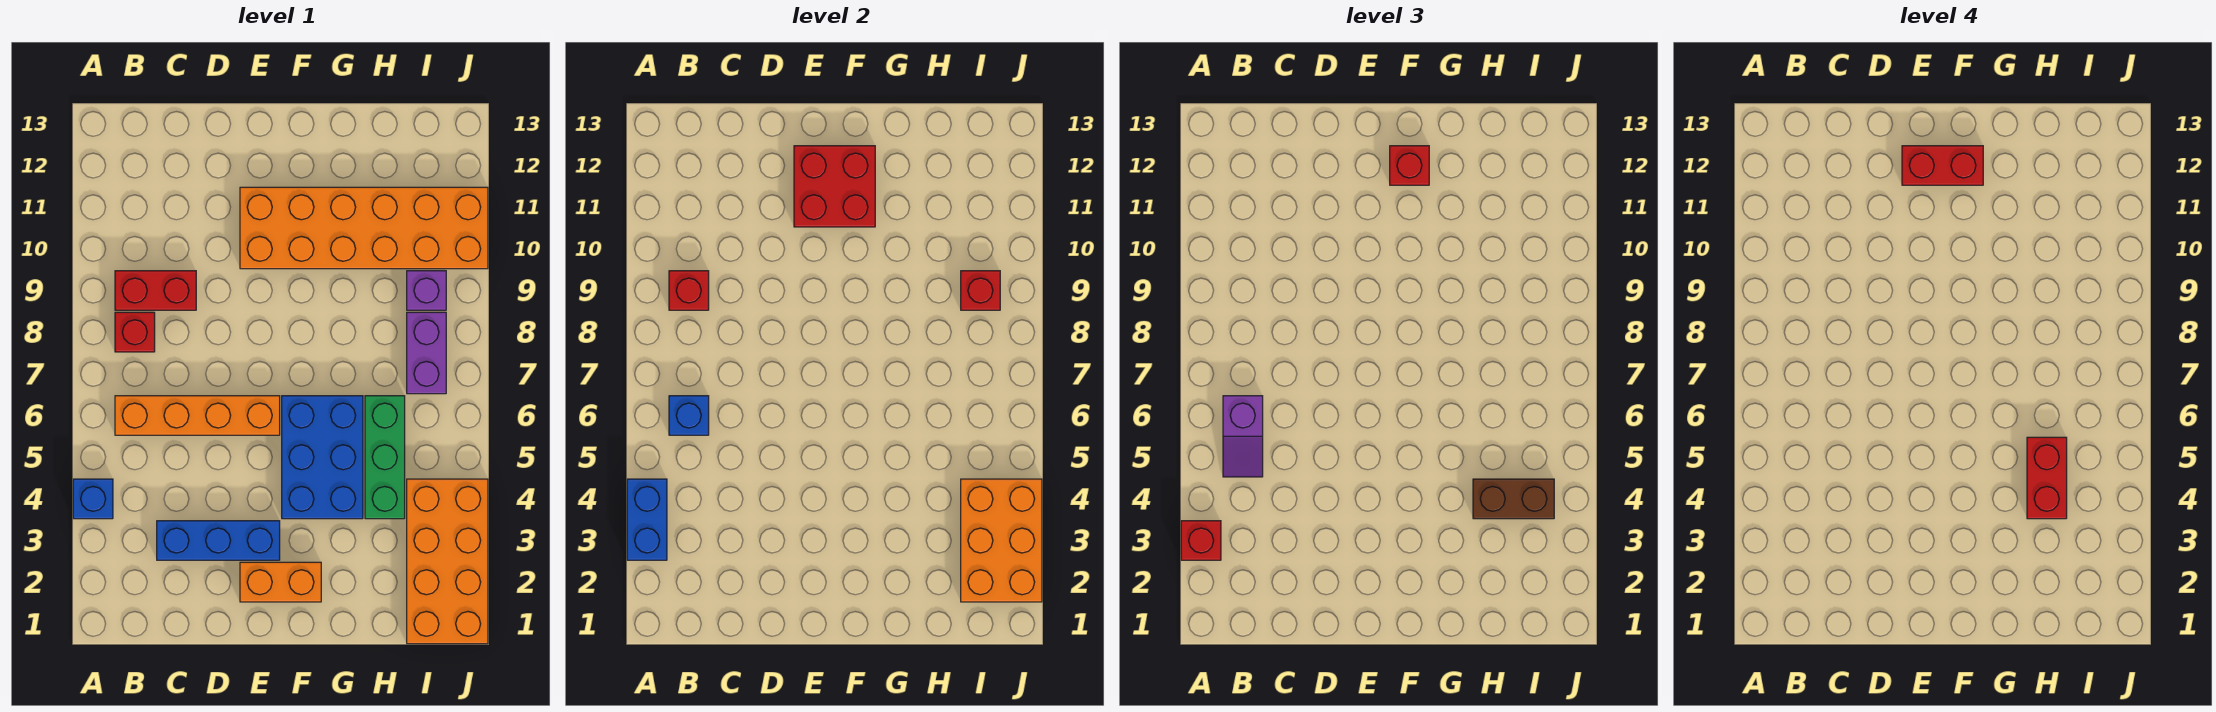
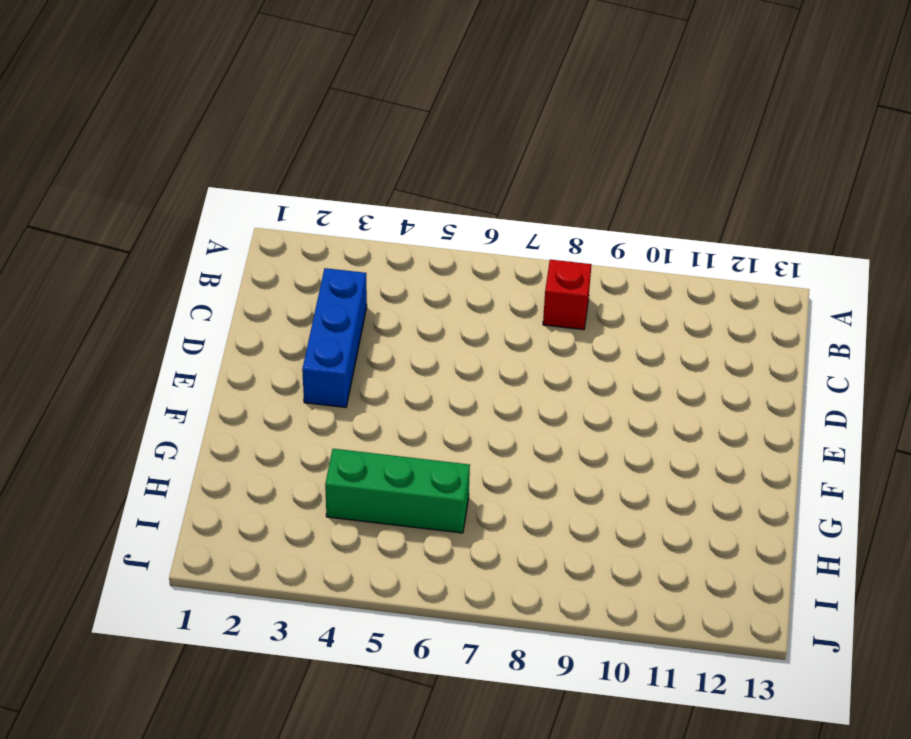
none -> blue 1x1 brick [73,479,113,519]
none -> orange 1x4 brick [115,396,280,435]
none -> red 1x2 brick [115,271,196,310]

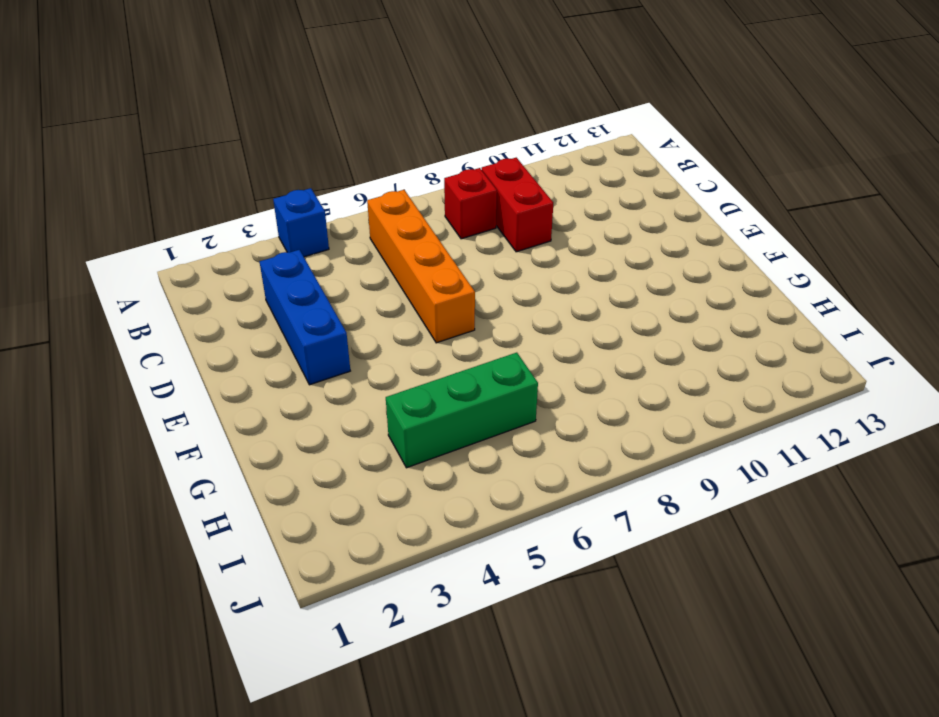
none -> orange 1x2 brick [240,562,321,602]
none -> orange 2x6 brick [240,187,488,269]
none -> blue 2x3 brick [282,396,363,519]

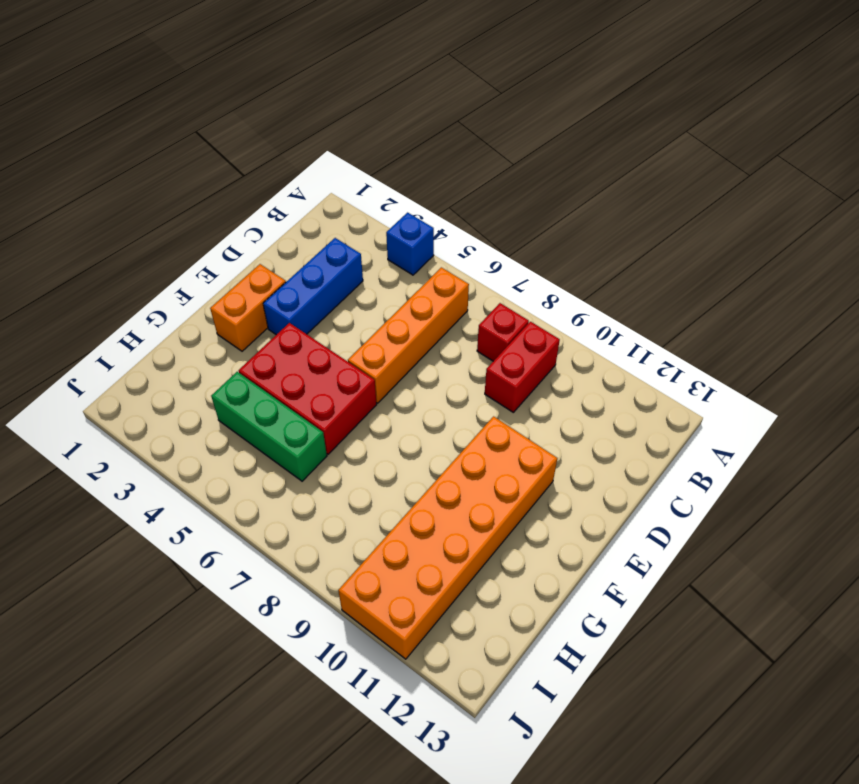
red 2x3 brick [239,323,377,454] -> blue 2x3 brick [282,396,363,519]
none -> orange 2x4 brick [407,479,488,644]
none -> purple 1x2 brick [407,312,446,394]
none -> purple 1x1 brick [407,271,446,310]

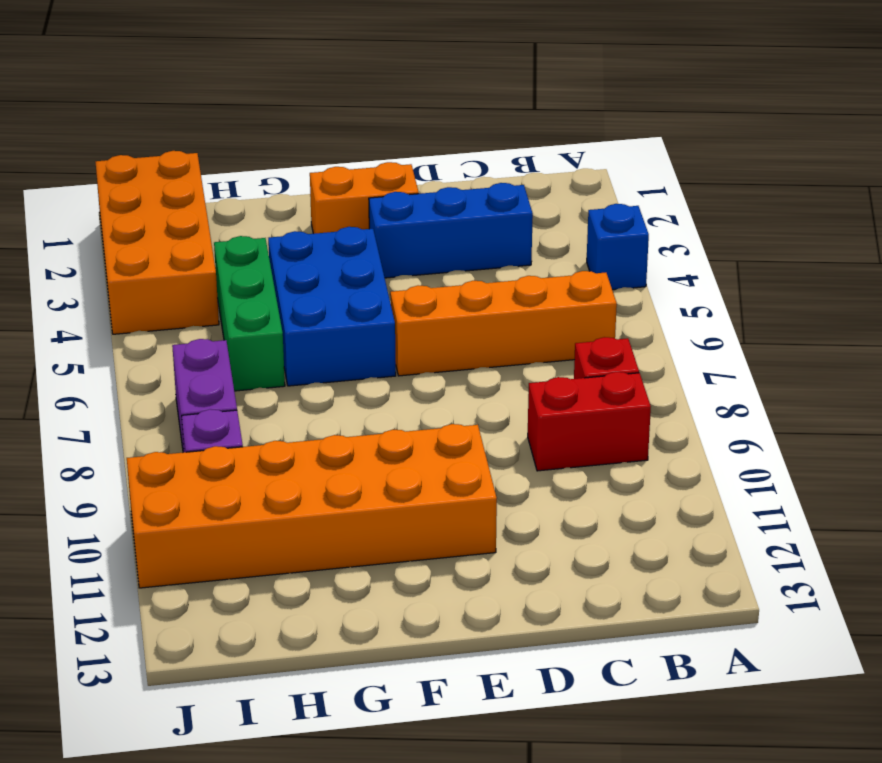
none -> blue 1x2 brick [627,479,667,560]
none -> blue 1x1 brick [669,396,709,435]
none -> red 1x1 brick [669,271,709,310]

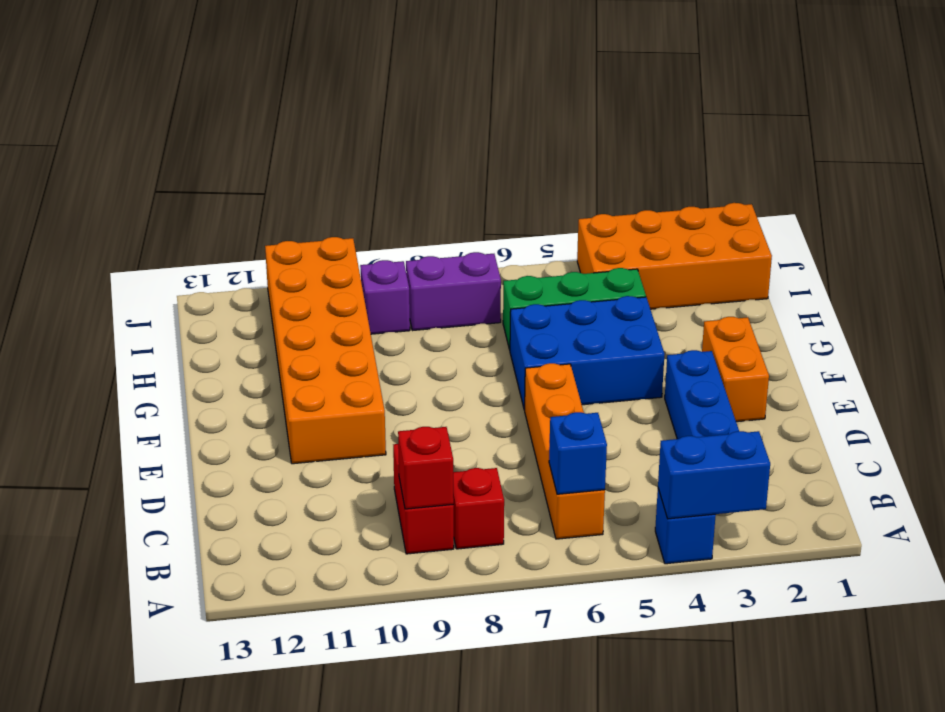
none -> red 2x2 brick [794,146,875,227]
none -> orange 2x3 brick [961,479,1042,602]
none -> red 1x1 brick [961,271,1000,310]

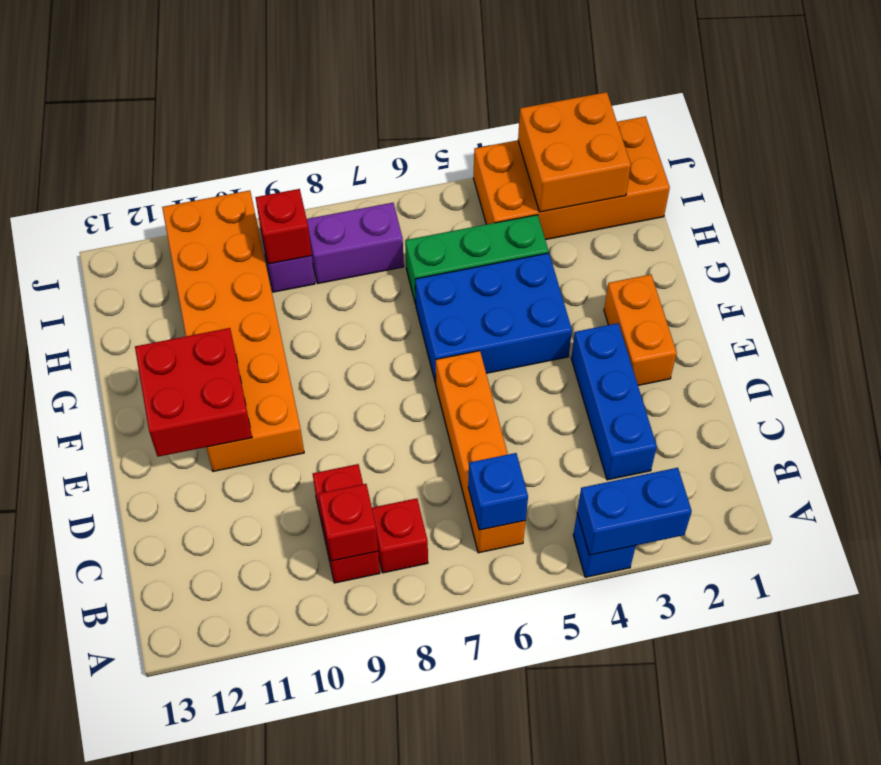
orange 2x2 brick [518,92,631,212] -> orange 2x3 brick [961,479,1042,602]
none -> red 1x1 brick [1181,521,1221,560]
none -> purple 1x2 slope [1223,396,1263,477]
none -> red 1x1 brick [1390,146,1429,185]

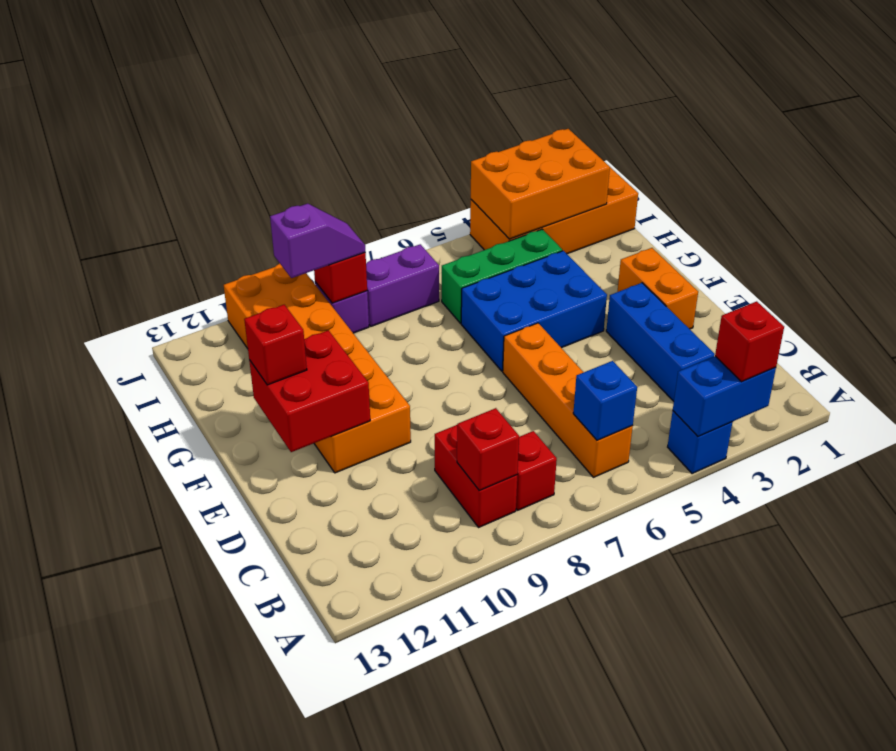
purple 1x2 slope [270,204,365,278] -> purple 1x2 slope moved to [1223,396,1263,477]
none -> brown 1x2 brick [1473,479,1554,519]
none -> red 1x2 brick [1902,146,1983,185]
none -> red 1x2 brick [2027,437,2067,519]

